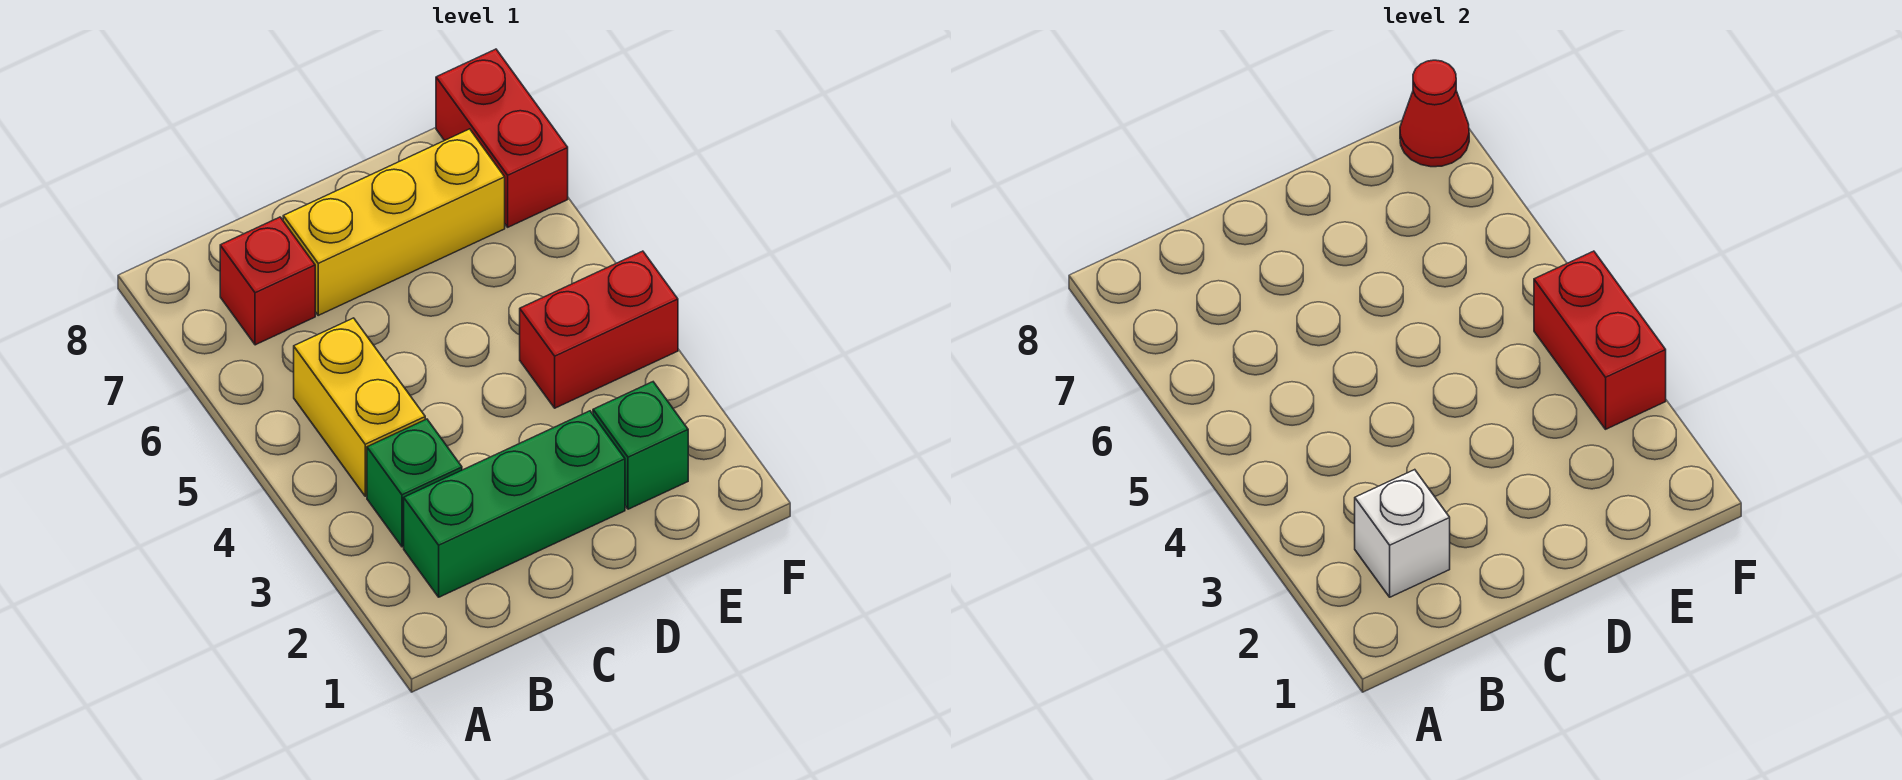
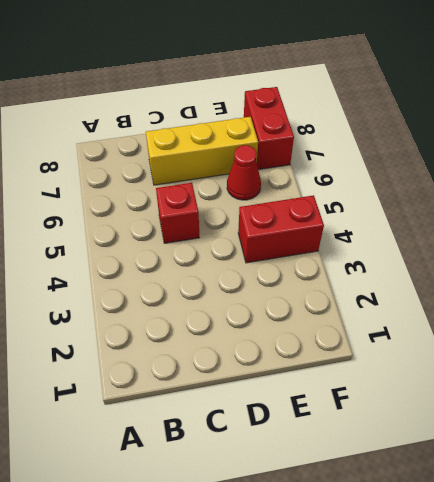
red 1x1 brick [156,183,200,243] -> red 1x1 brick moved to [220,217,315,345]
red 1x1 cone [227,145,261,200] -> red 1x1 cone moved to [1400,60,1469,167]
none -> green 1x3 brick [404,411,625,597]
none -> green 1x1 brick [367,419,462,547]

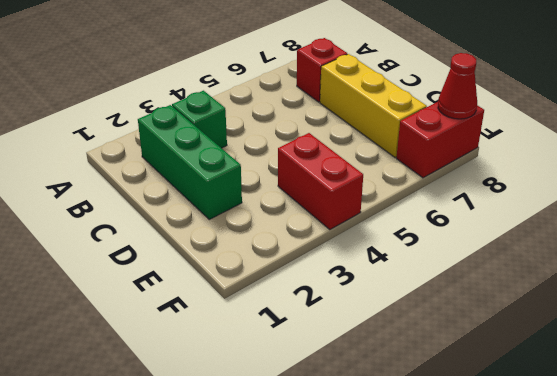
none -> yellow 1x2 brick [294,318,425,496]
none -> green 1x1 brick [593,382,688,509]

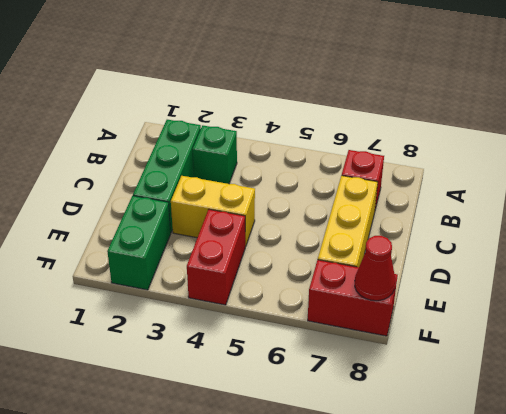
yellow 1x2 brick [171,176,255,247] -> yellow 1x2 brick moved to [294,318,425,496]
green 1x2 brick [107,196,171,290] -> green 1x1 brick [593,382,688,509]
none -> white 1x1 brick [1355,470,1450,597]
none -> red 1x2 brick [1534,251,1666,429]

